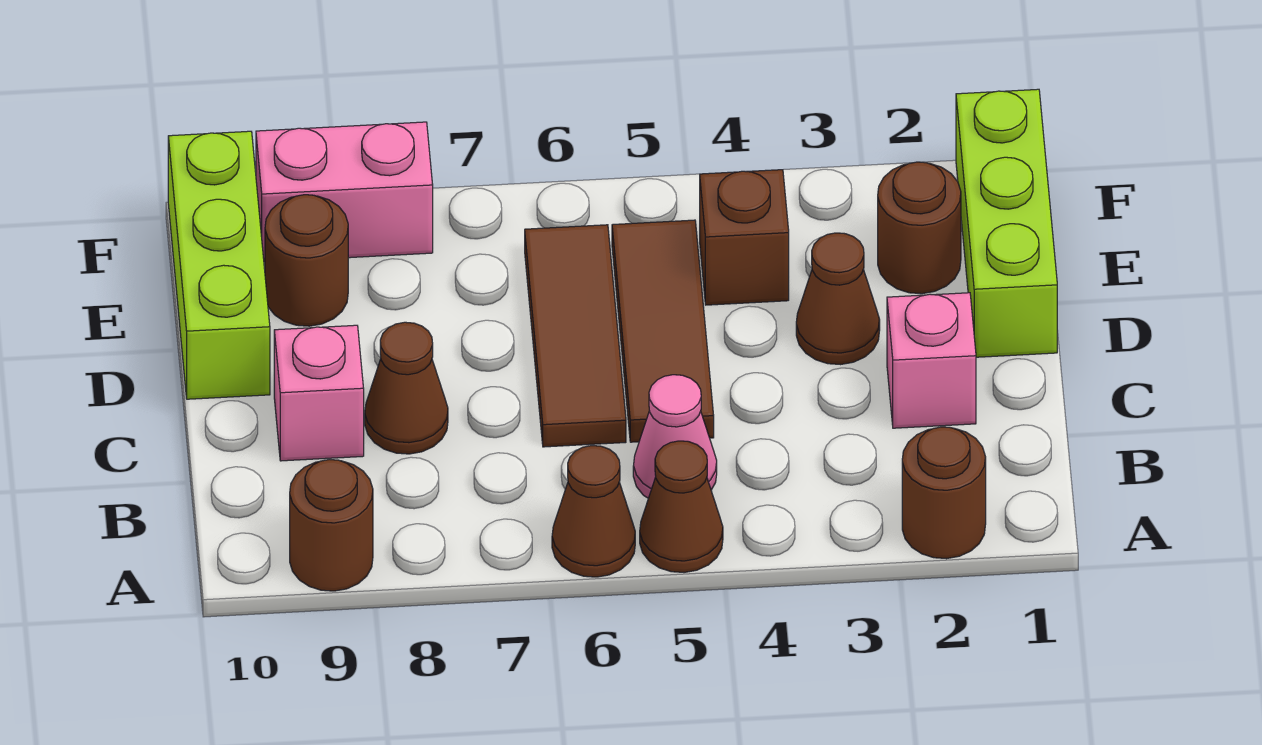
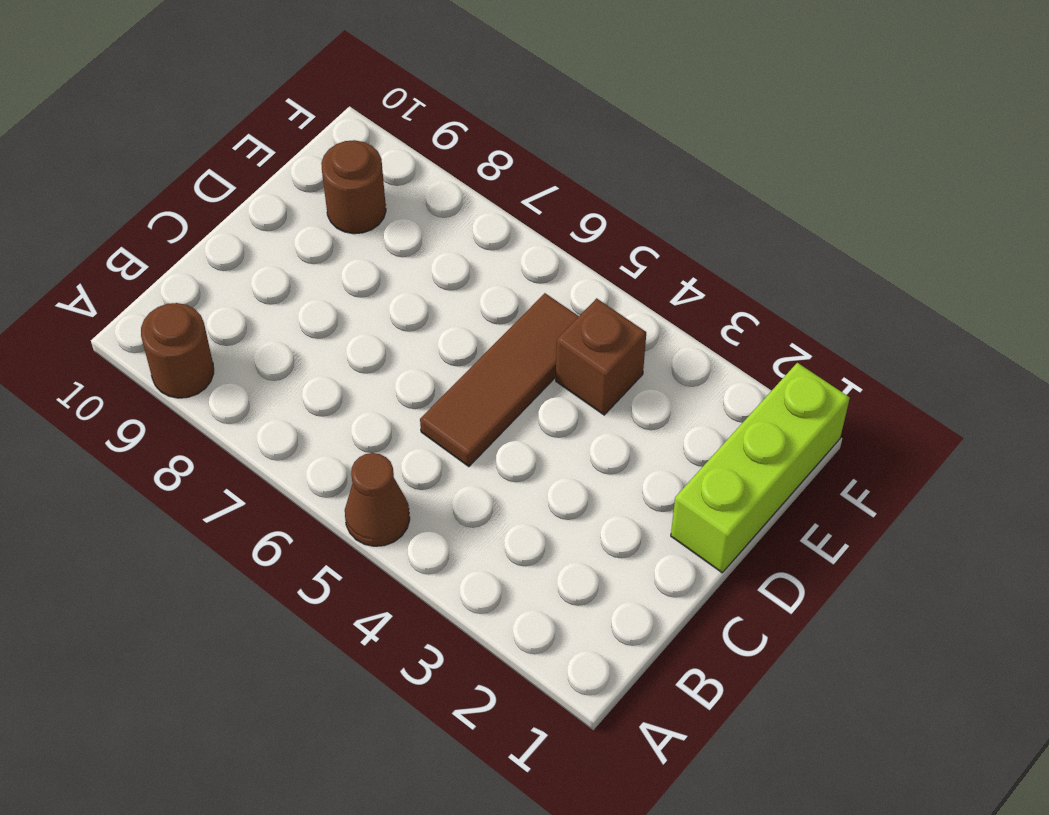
none -> brown 1x1 round brick [902,427,986,559]
none -> brown 1x1 cone [552,446,635,577]
none -> pink 1x1 cone [633,375,717,498]

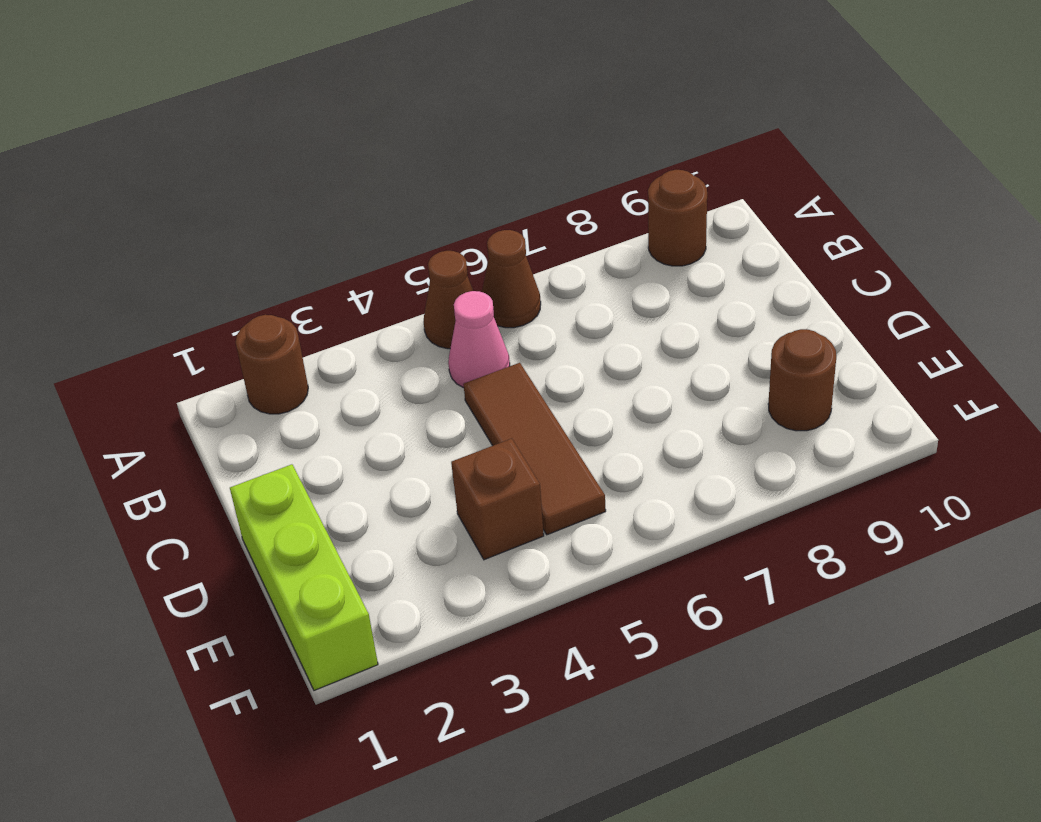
none -> pink 1x1 brick [887,293,976,428]
none -> brown 1x3 tile [525,225,626,447]
none -> brown 1x1 cone [365,322,448,454]

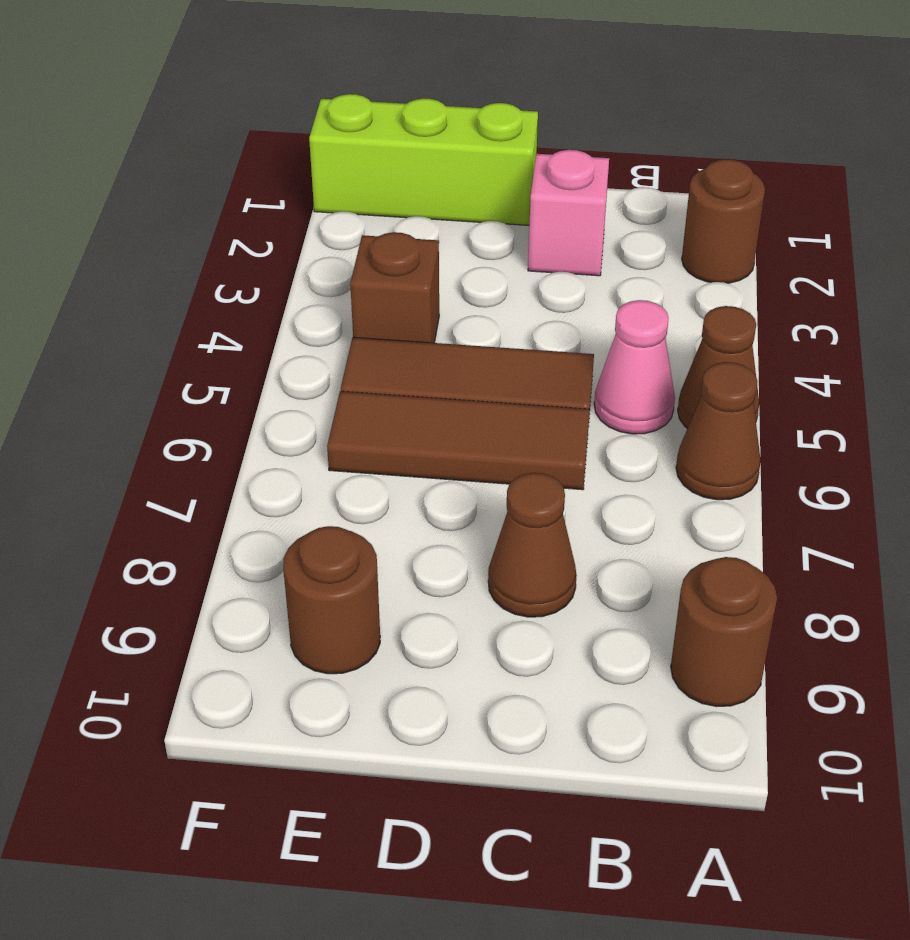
none -> pink 1x1 brick [274,325,364,461]
none -> brown 1x1 cone [796,233,880,365]
none -> lime 1x3 brick [168,131,270,399]

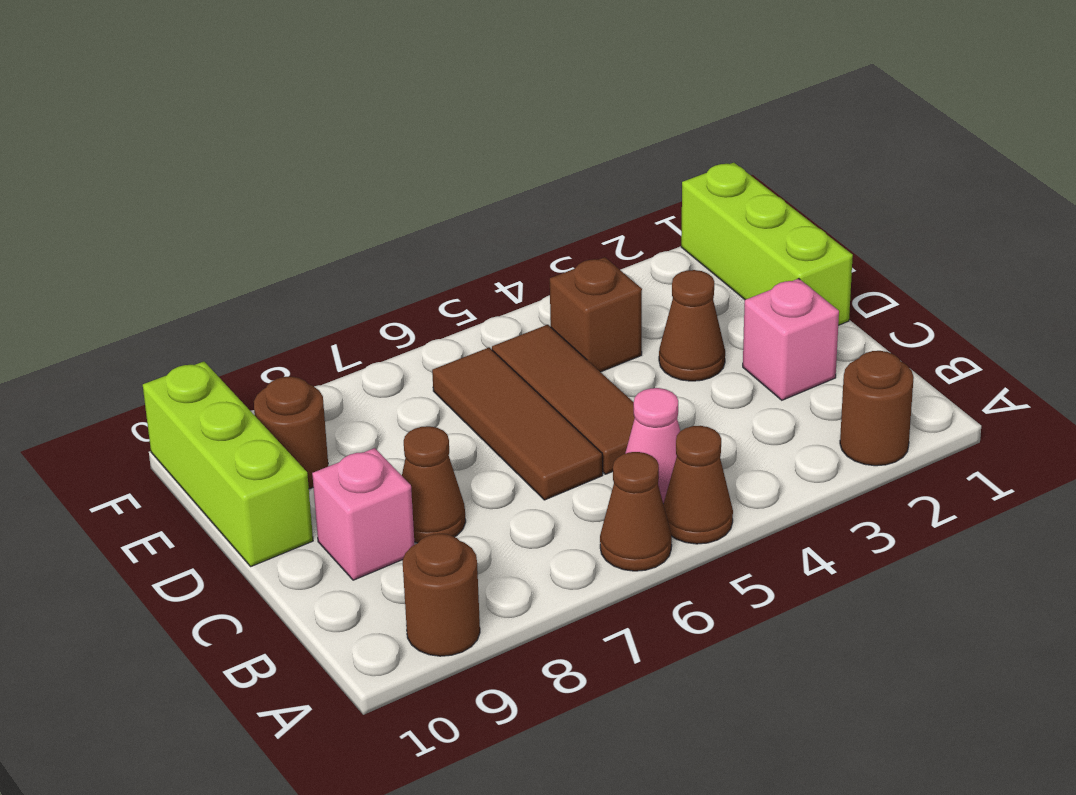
none -> brown 1x1 round brick [878,162,961,294]
none -> pink 1x2 brick [256,122,433,262]

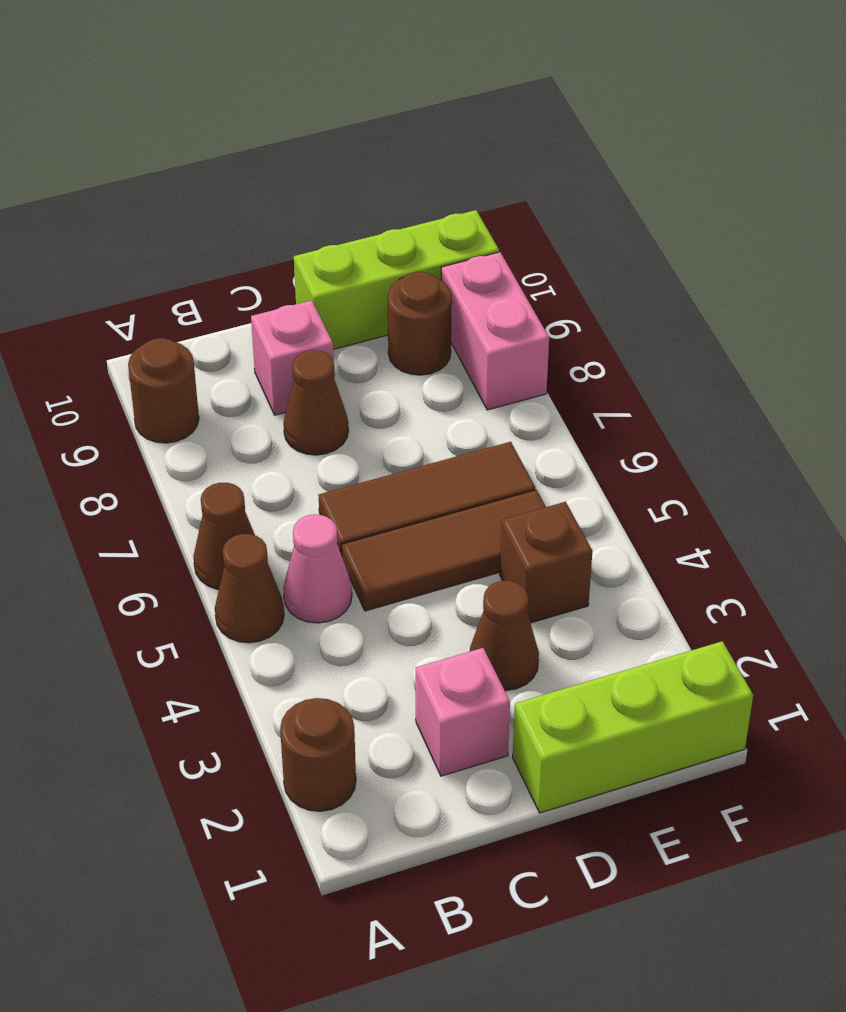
none -> brown 1x1 round brick [878,162,961,294]

